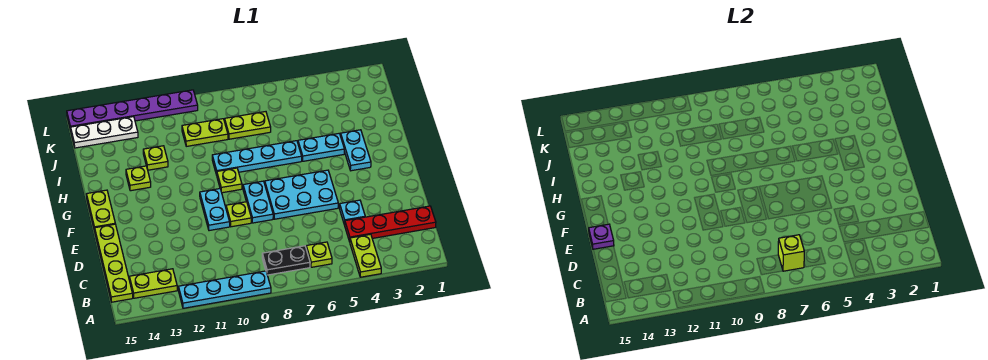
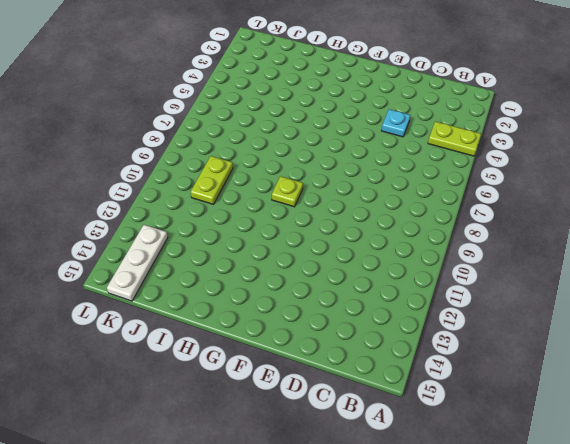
none -> cyan 1x4 plate [179,271,271,308]
none -> lime 1x1 plate [306,242,332,267]
none -> black 1x2 plate [262,246,310,275]

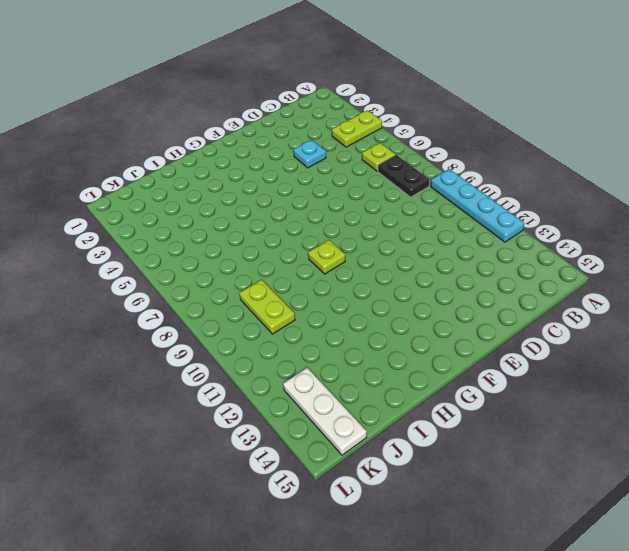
none -> lime 1x2 plate [130,269,177,298]
none -> lime 1x4 plate [95,224,133,302]
none -> red 1x4 plate [345,206,436,242]

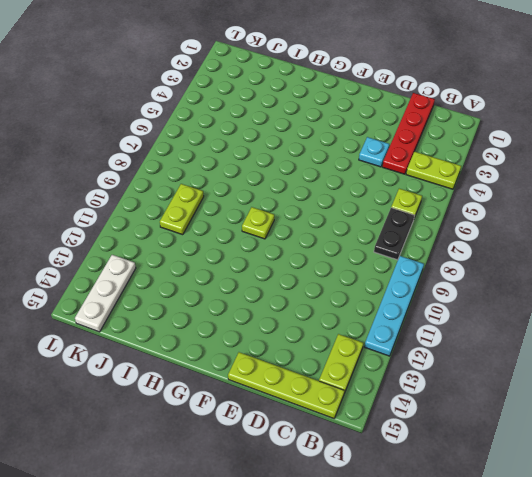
none -> cyan 2x3 plate [265,170,338,219]
none -> cyan 1x2 plate [243,181,273,223]
none -> lime 1x1 plate [226,202,251,227]

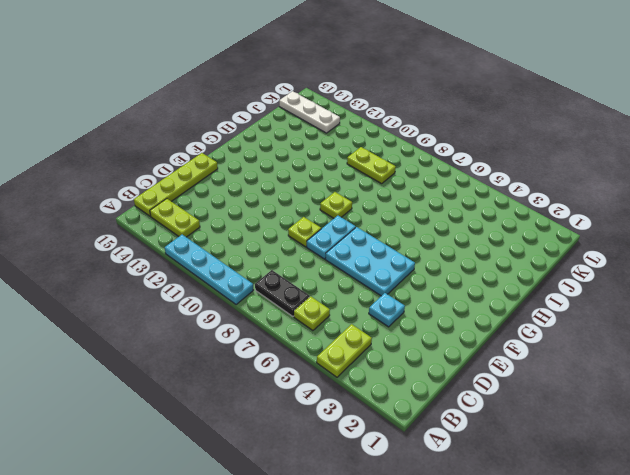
none -> red 1x4 plate [345,206,436,242]
none -> cyan 1x2 plate [200,189,230,231]
none -> lime 1x2 plate [87,190,115,231]

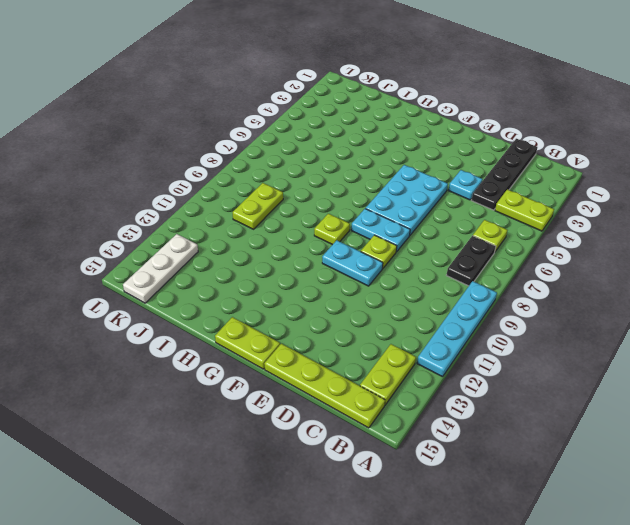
black 1x4 plate [471,139,537,210] -> red 1x4 plate [345,206,436,242]
none -> cyan 1x2 plate [341,130,371,171]
none -> cyan 1x2 plate [298,134,344,161]
none -> cyan 1x4 plate [212,141,302,175]

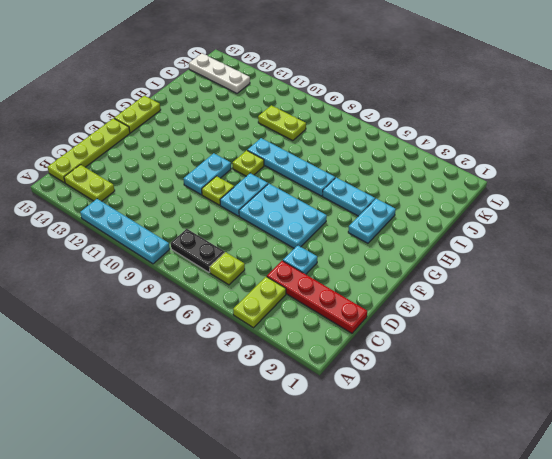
none -> lime 1x1 plate [126,166,151,191]
none -> lime 1x1 plate [143,146,168,170]
none -> lime 1x2 plate [225,112,271,139]

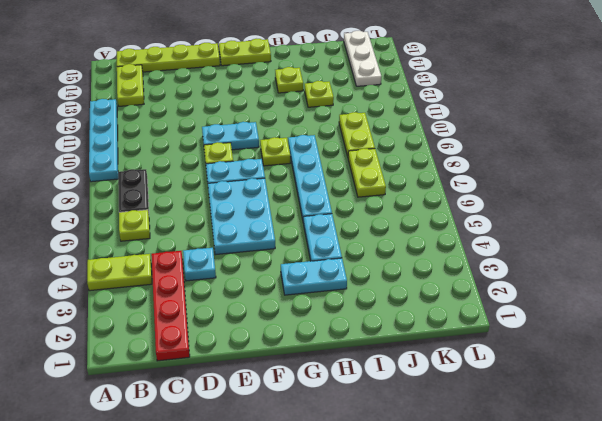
none -> purple 1x6 plate [67,90,198,130]
none -> lime 1x1 brick [778,235,804,271]
none -> purple 1x1 plate [589,224,614,249]

